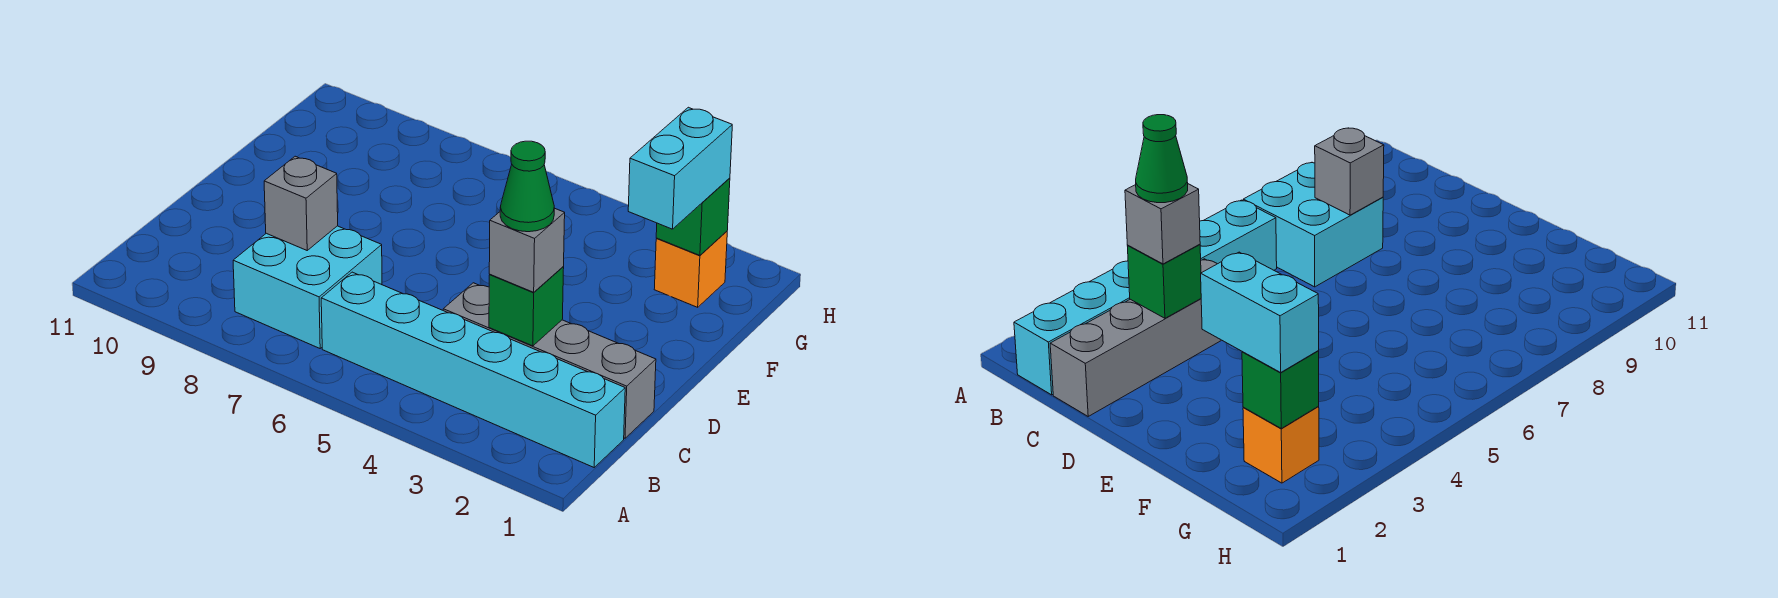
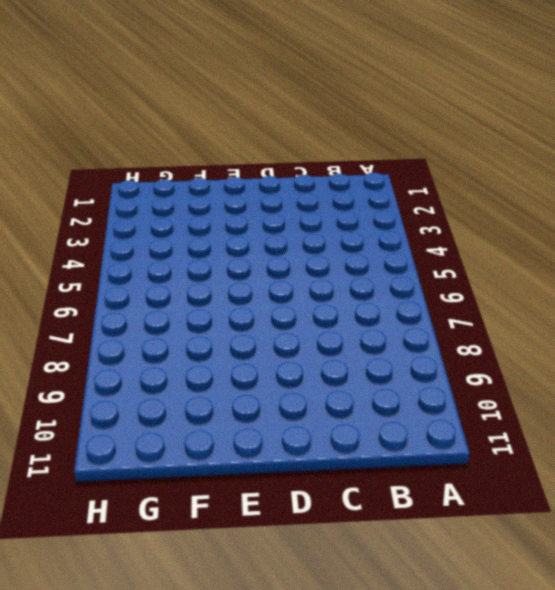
none -> cyan 1x6 brick [321,272,625,467]
none -> cyan 2x2 brick [233,226,382,348]

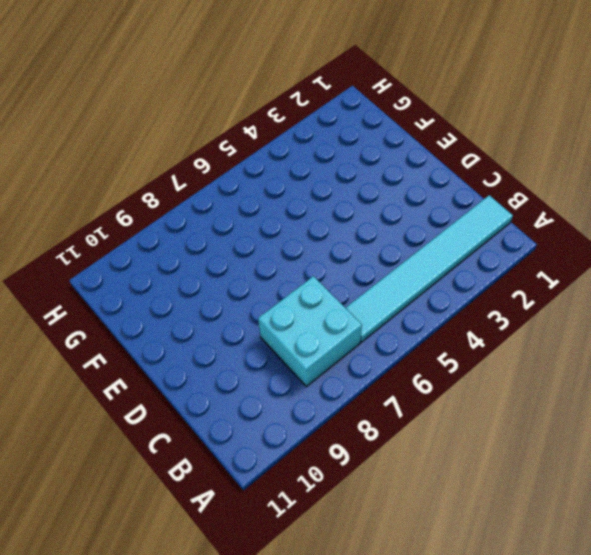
cyan 1x6 tile [346,195,513,342] -> cyan 1x6 brick [321,272,625,467]
none -> grey 1x4 brick [443,283,656,438]
none -> orange 1x1 brick [654,231,727,307]

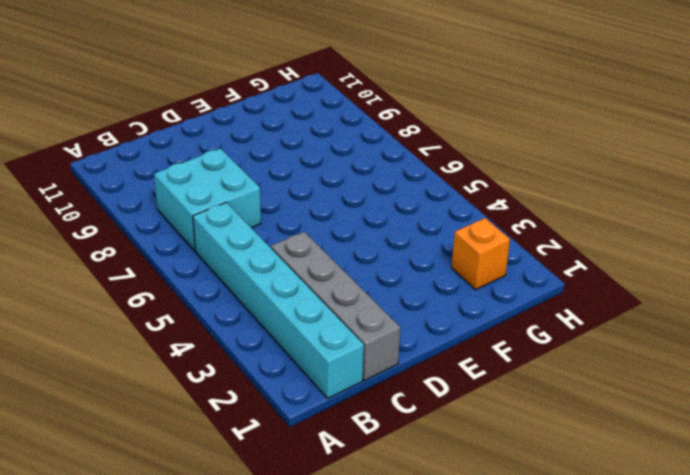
none -> green 1x1 brick [489,267,564,346]
none -> grey 1x1 brick [264,156,338,250]

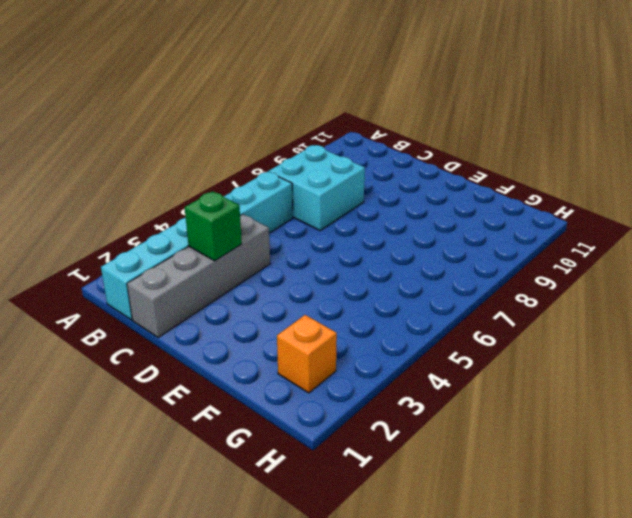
none -> grey 1x1 brick [264,156,338,250]
none -> green 1x1 brick [656,178,730,255]

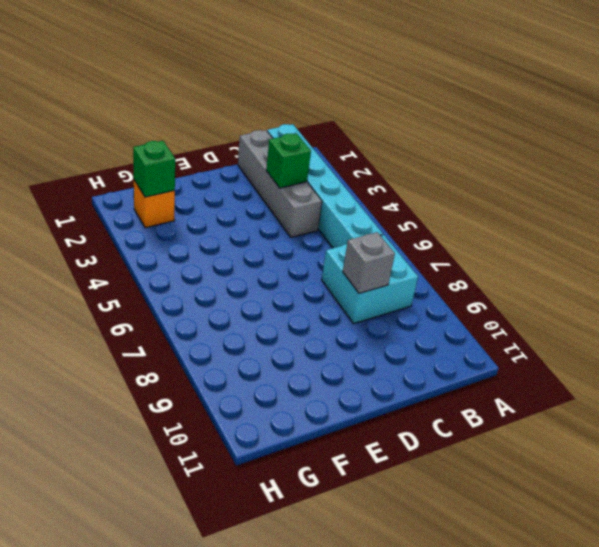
none -> grey 1x1 brick [489,208,565,292]
none -> cyan 1x2 brick [628,107,732,229]

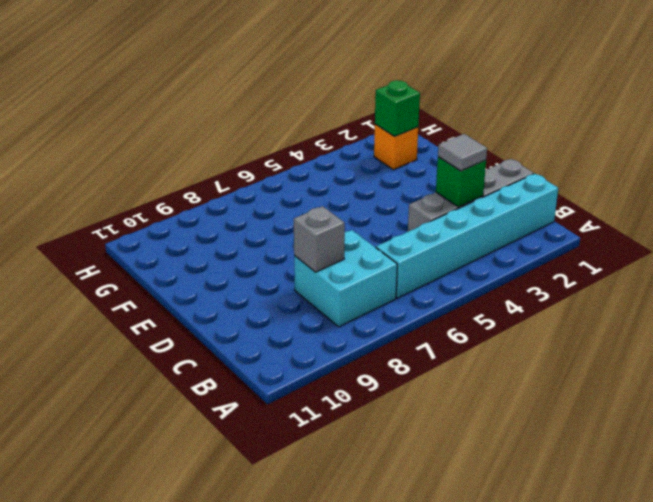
grey 1x1 tile [438,134,487,171] -> grey 1x1 brick [489,208,565,292]
none -> cyan 1x2 brick [628,107,732,229]
none -> green 1x1 cone [500,141,554,232]

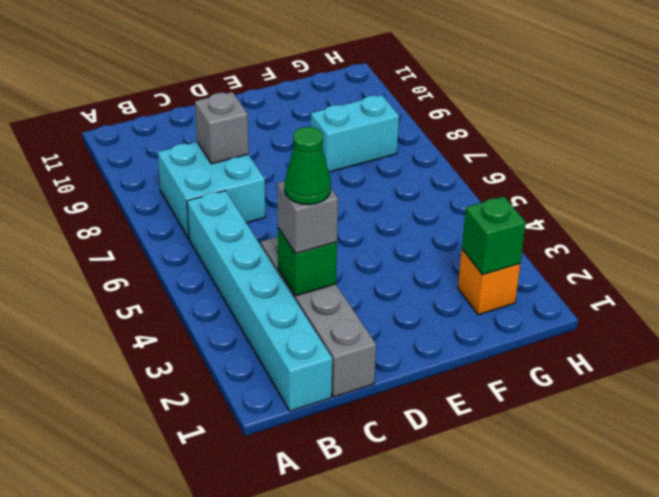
cyan 1x2 brick [311,95,399,172] -> cyan 1x2 brick moved to [628,107,732,229]

